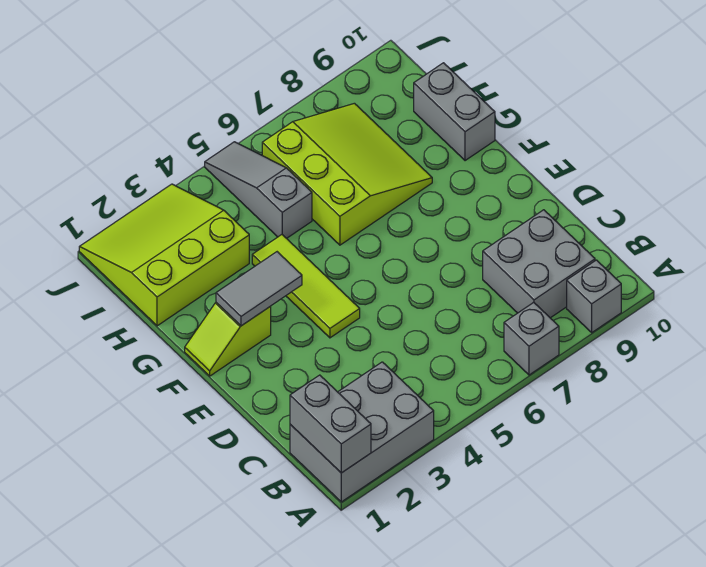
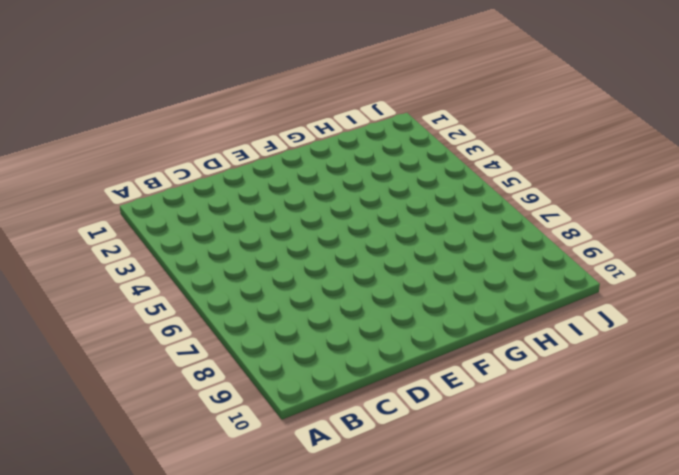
none -> grey 2x3 brick [290,362,434,502]
none -> grey 1x1 brick [504,302,559,375]
none -> grey 1x1 brick [567,260,621,332]

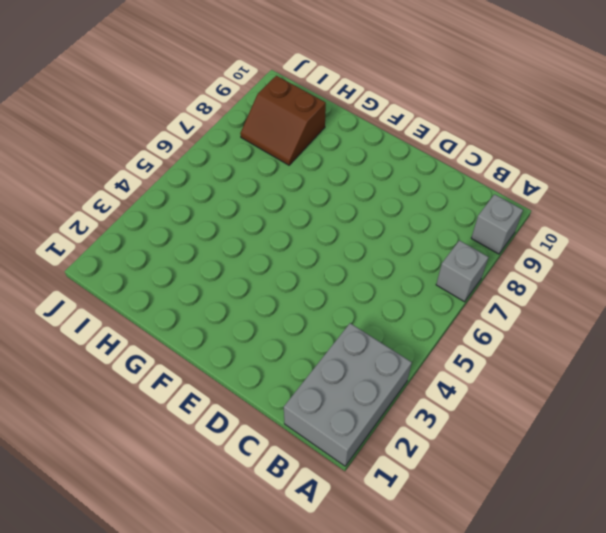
brown 2x2 slope [240,76,326,165] -> lime 3x3 slope [262,103,432,245]
none -> grey 2x2 brick [483,210,595,318]
none -> lime 1x3 tile [252,235,360,338]
none -> lime 1x2 slope [185,303,271,376]

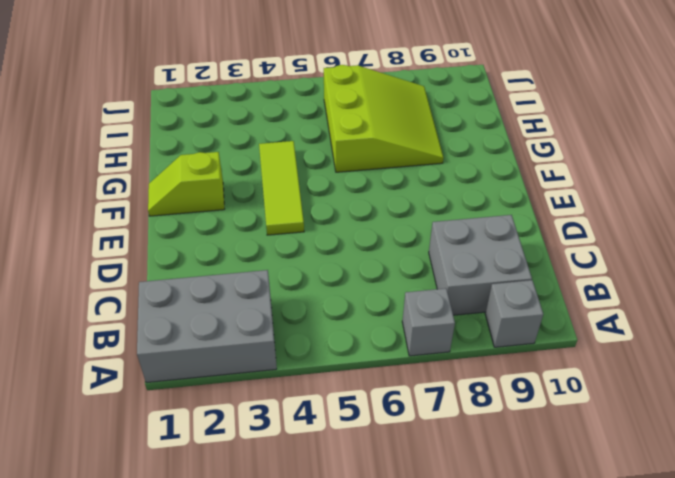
none -> grey 1x2 brick [414,63,495,161]
none -> lime 3x3 slope [79,184,249,326]
none -> grey 1x3 slope [205,142,312,238]

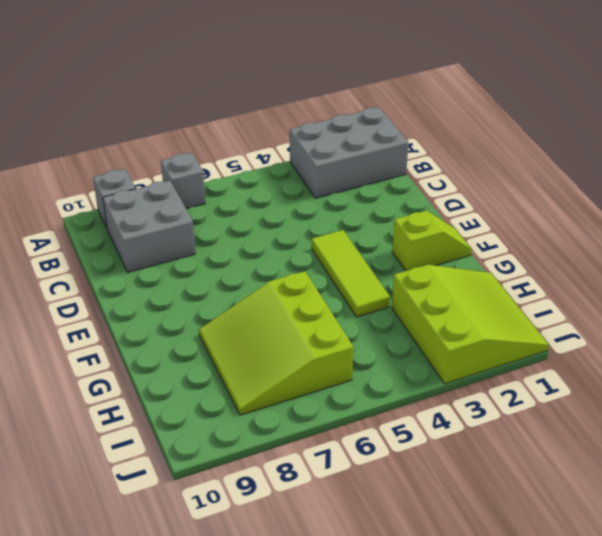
lime 3x3 slope [392,265,549,384] -> lime 3x3 slope turned to [79,184,249,326]
none -> grey 1x2 brick [414,63,495,161]
none -> grey 1x3 slope [205,142,312,238]
none -> grey 1x2 brick [290,375,371,473]

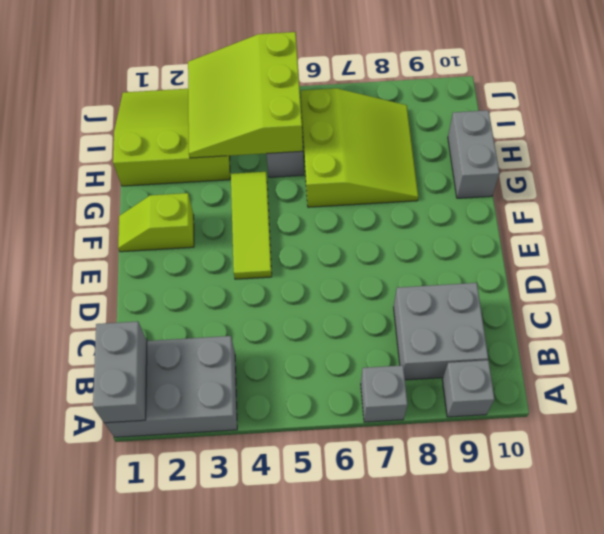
lime 3x3 slope [188,32,303,158] -> none
none -> grey 1x2 tile [216,252,302,326]

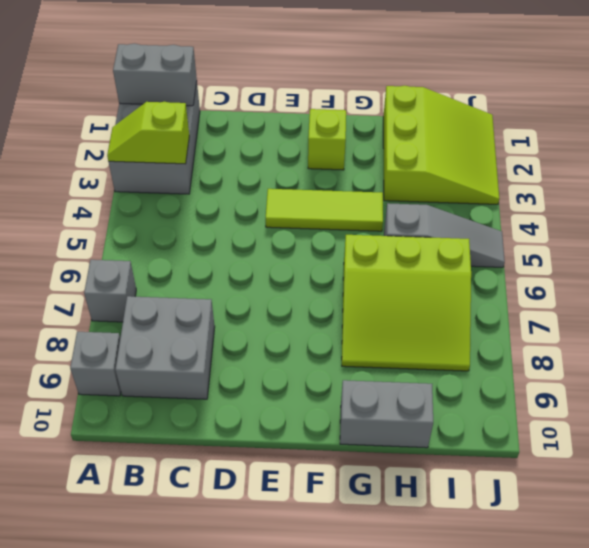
lime 1x2 slope [107,102,189,164] -> none
none -> grey 1x2 tile [216,252,302,326]

